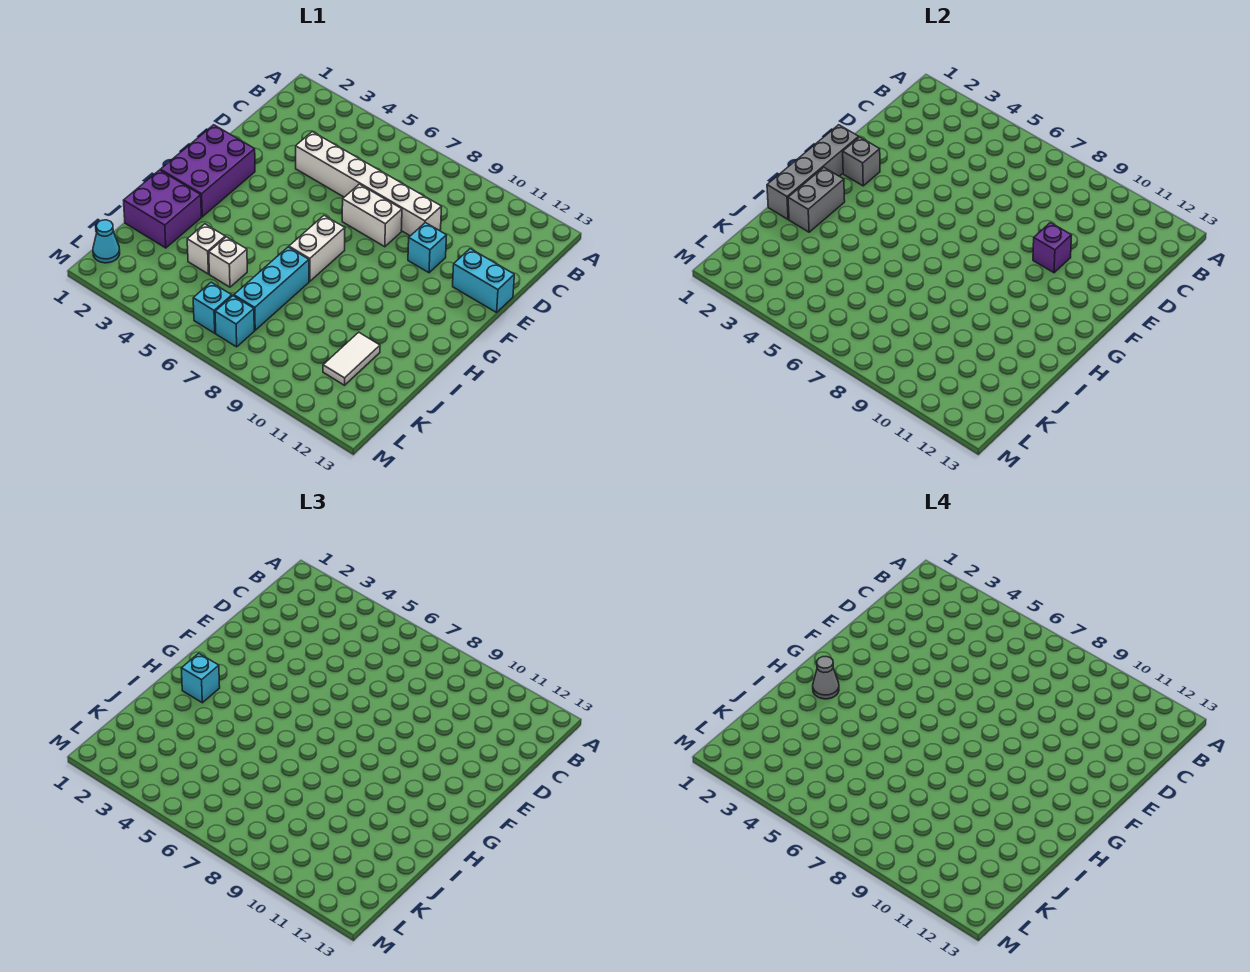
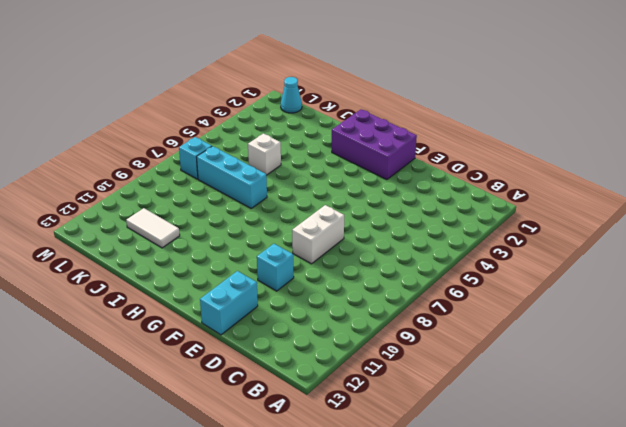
none -> white 1x6 brick [296,132,442,236]
none -> white 1x2 brick [289,216,345,281]
none -> purple 2x2 brick [124,170,202,248]

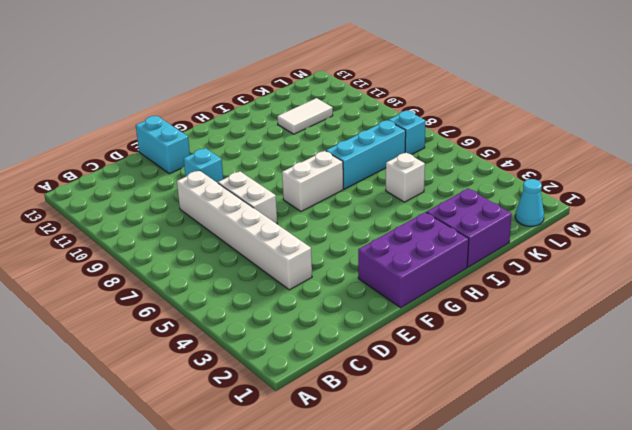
none -> white 1x1 brick [187,224,225,274]
none -> cyan 1x1 brick [193,282,232,333]
none -> purple 1x1 brick [1033,223,1072,273]

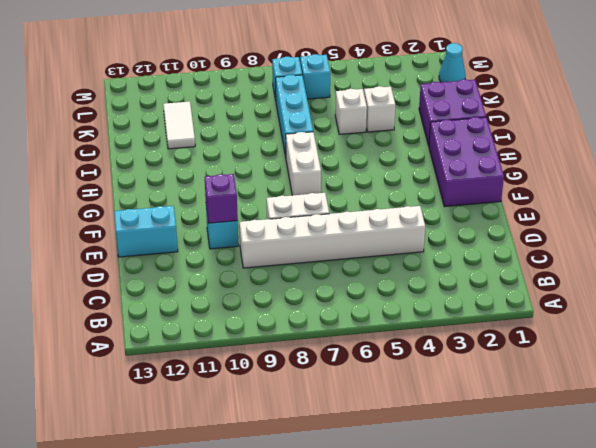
none -> grey 1x4 brick [767,125,859,219]
none -> grey 1x1 brick [843,137,880,186]
none -> grey 1x2 brick [788,167,845,232]

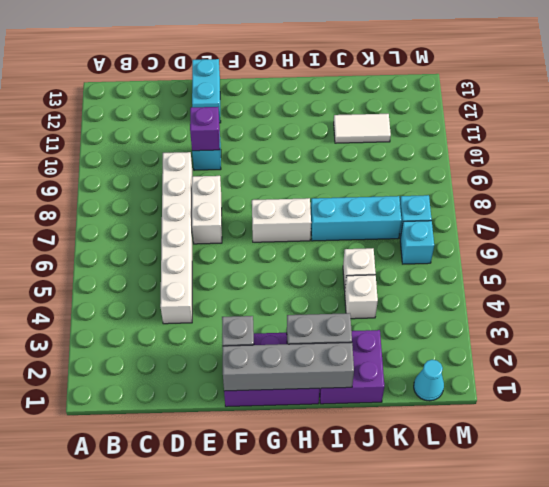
none -> cyan 1x1 brick [181,653,220,703]
none -> grey 1x1 cone [813,656,839,699]

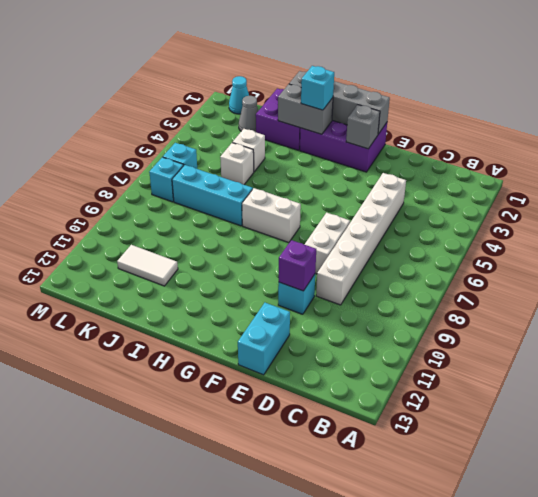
grey 1x1 cone [239,96,258,132] -> grey 1x1 cone moved to [813,656,839,699]

